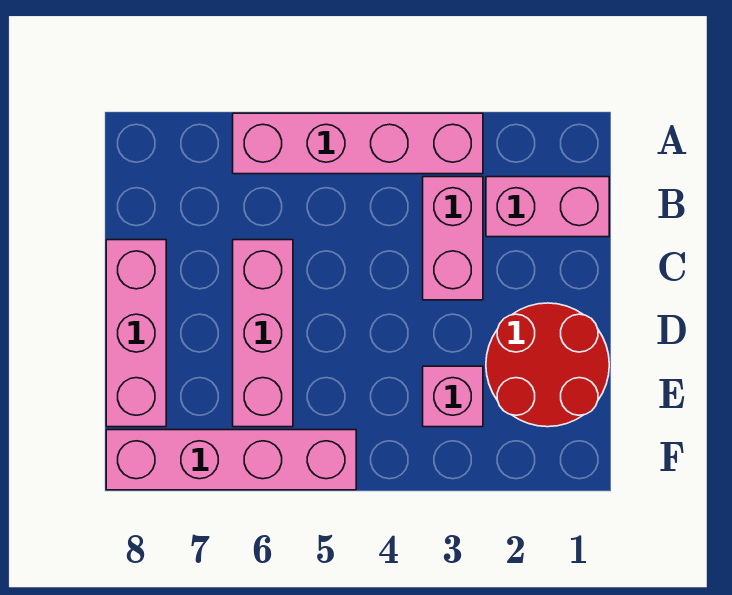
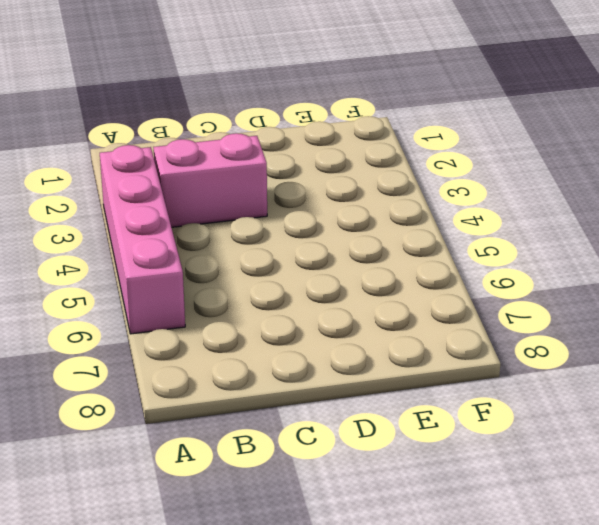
none -> pink 1x2 brick [486,177,609,237]
none -> pink 1x3 brick [233,240,293,427]

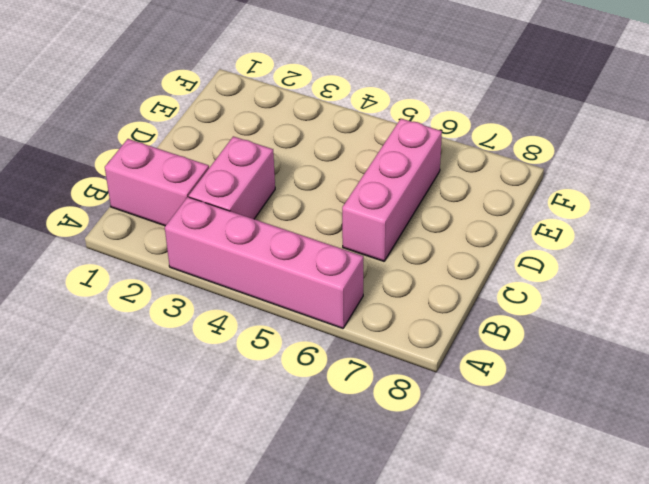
none -> pink 1x3 brick [106,240,166,427]
none -> red 2x2 round brick [486,303,609,427]

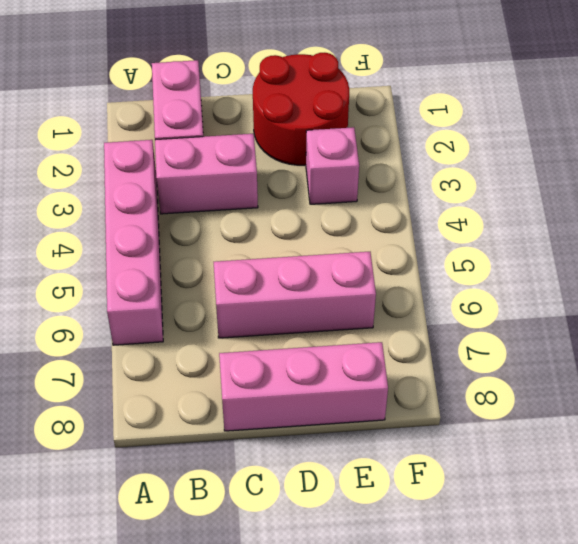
none -> pink 1x4 brick [106,430,356,490]

